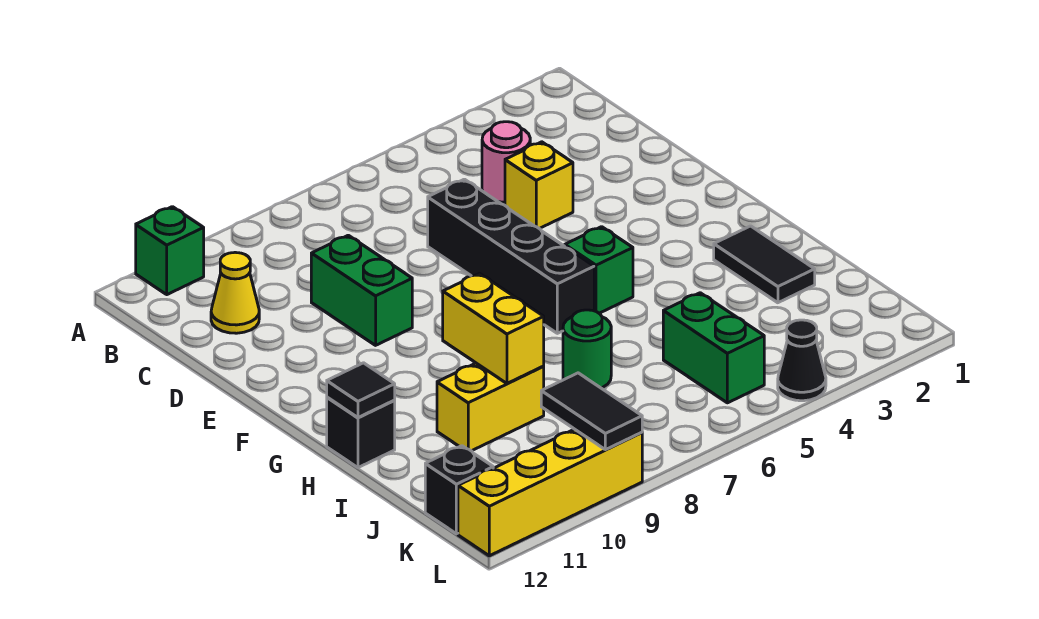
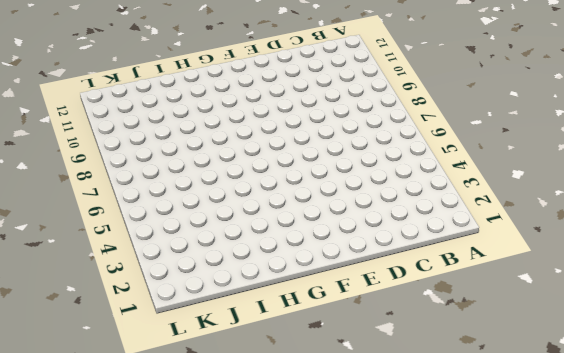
none -> green 1x1 brick [136,207,204,295]
none -> pink 1x1 round brick [482,122,530,202]
none -> yellow 1x1 cone [211,252,259,333]

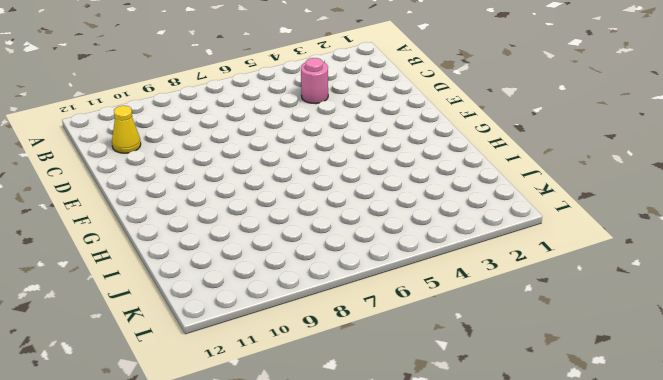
none -> green 1x1 brick [136,207,204,295]
none -> yellow 1x1 brick [505,142,573,229]
none -> black 1x4 brick [428,179,594,333]

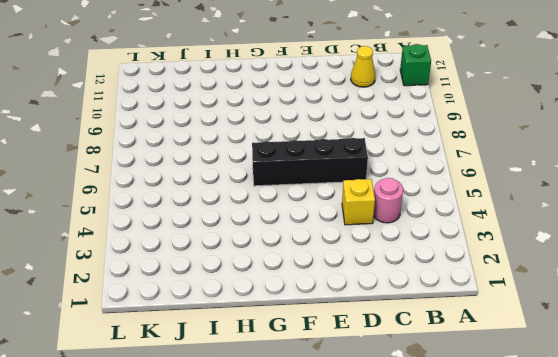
none -> green 1x2 brick [311,235,412,345]
none -> green 1x1 brick [565,227,633,313]
none -> black 1x2 tile [714,226,815,303]

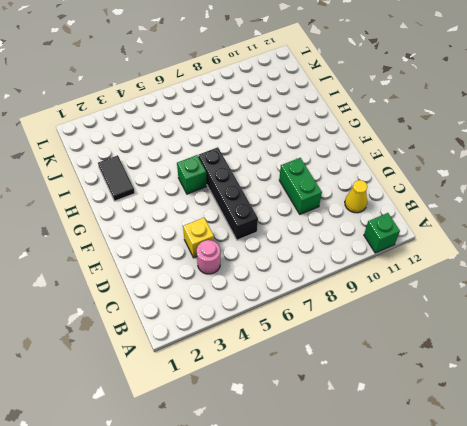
none -> black 1x1 brick [327,397,395,468]
none -> green 1x1 round brick [563,310,611,388]
none -> yellow 1x2 brick [437,363,544,451]

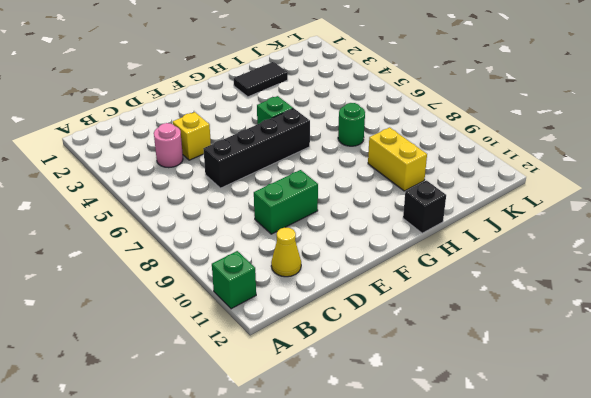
none -> green 1x2 brick [663,293,764,403]
none -> black 1x1 brick [425,446,493,534]
none -> black 1x1 cone [778,320,826,401]

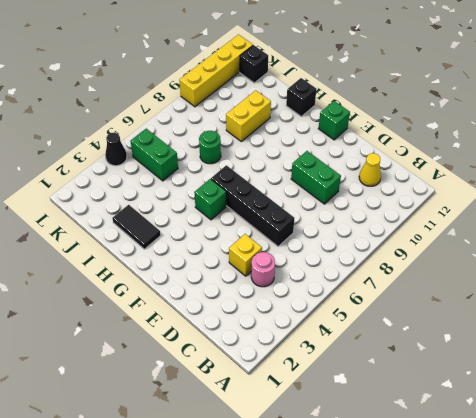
green 1x1 brick [318,101,350,140] -> green 1x1 brick moved to [136,207,204,295]
none -> yellow 1x2 brick [443,273,544,383]
none -> black 1x1 tile [327,363,395,417]
none -> black 1x2 tile [541,373,642,450]

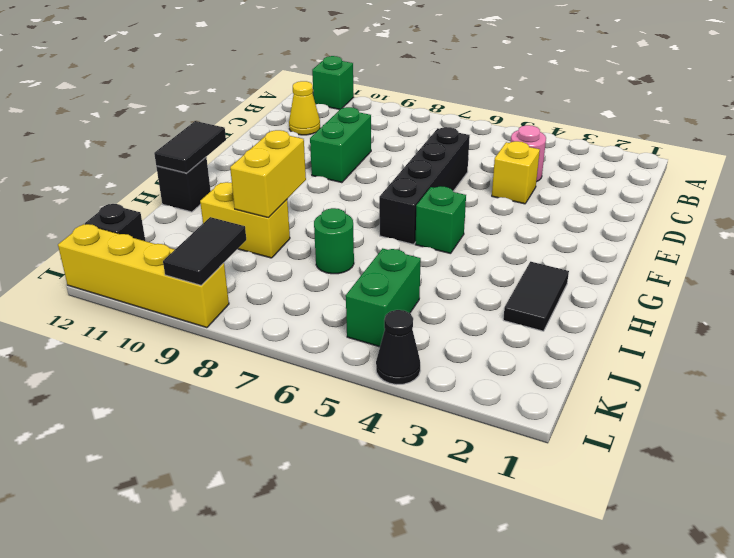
black 1x2 tile [154,121,226,173] -> black 1x1 tile [327,363,395,417]

